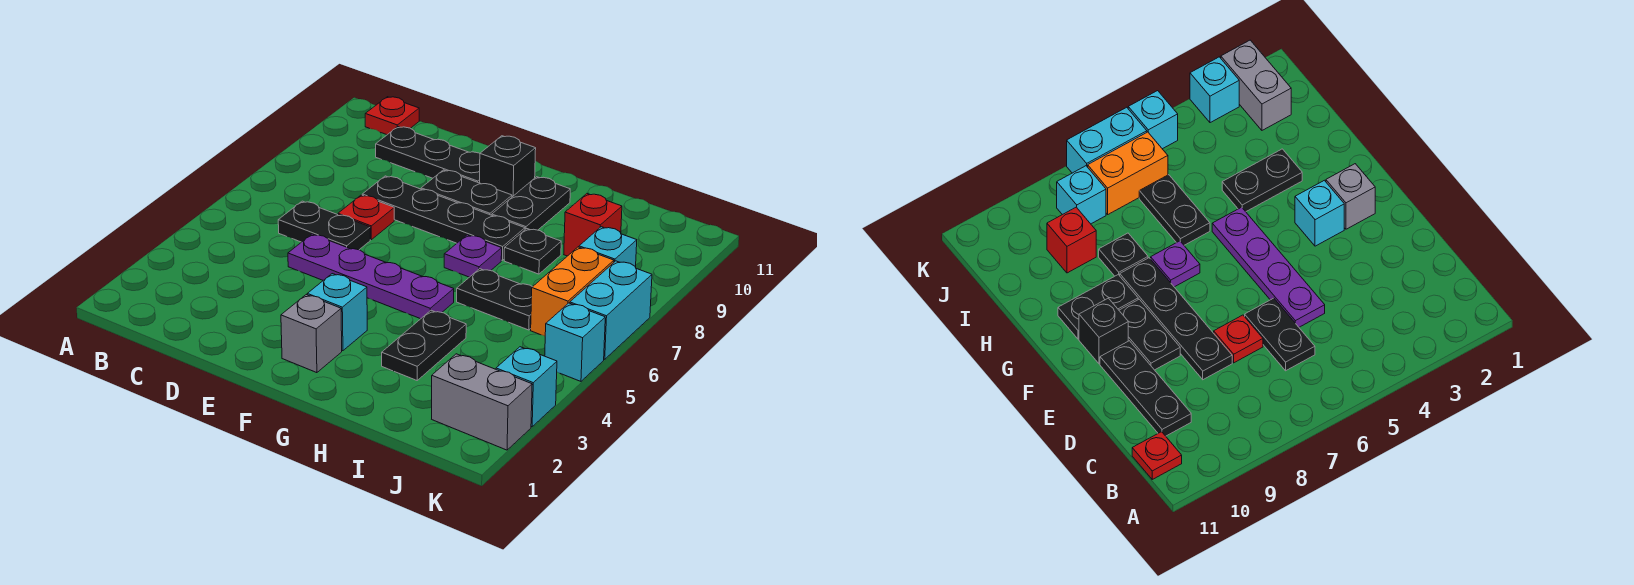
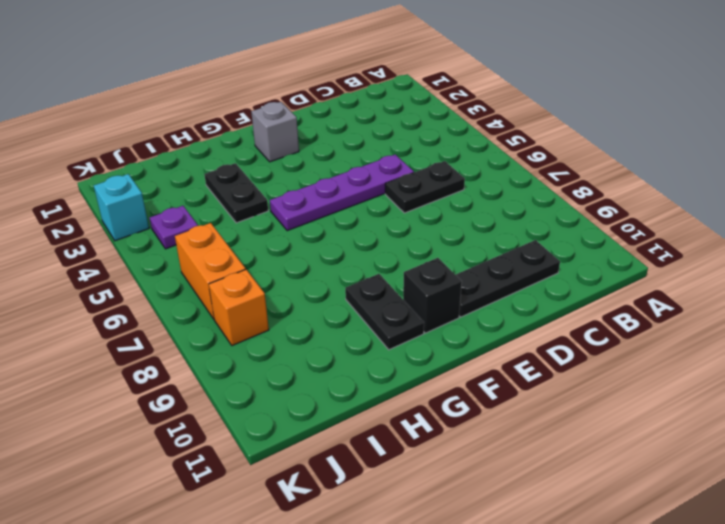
purple 1x1 plate [150,206,198,249] -> purple 1x1 plate moved to [444,235,502,277]
orange 1x1 brick [209,269,269,346] -> cyan 1x1 brick [579,227,637,267]
none -> red 1x1 plate [365,97,419,135]
none -> red 1x1 plate [338,195,394,240]
none -> black 1x4 plate [362,176,525,260]

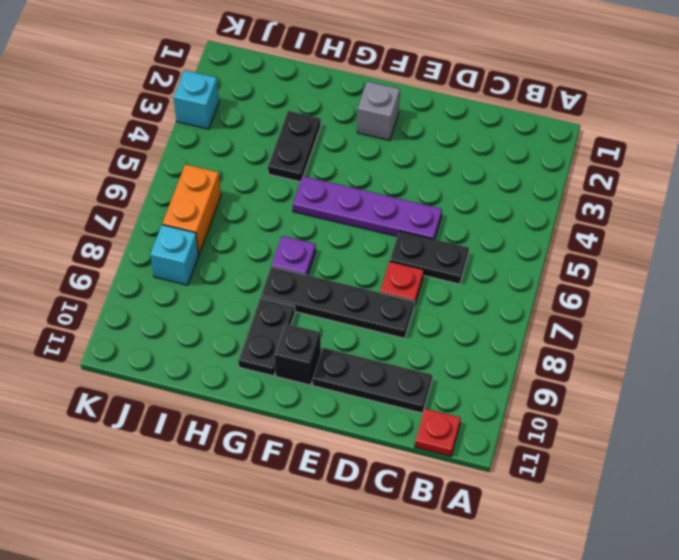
none -> black 1x2 plate [421,170,512,215]
none -> cyan 1x1 brick [307,274,367,351]
none -> black 1x2 plate [457,269,532,330]

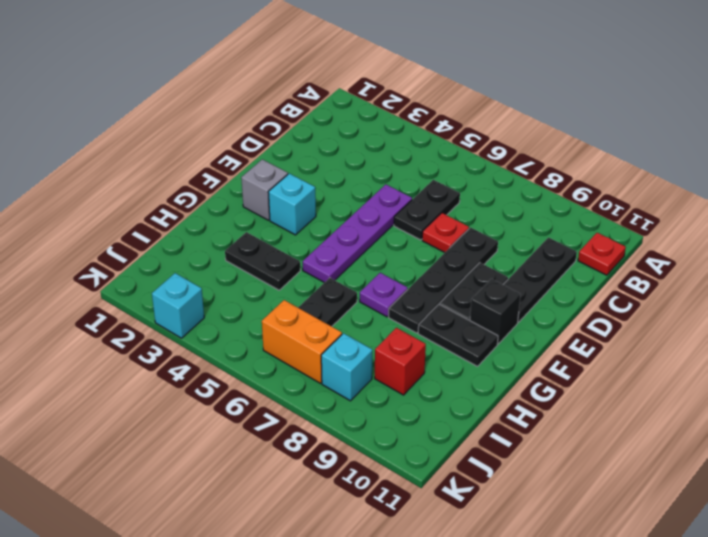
none -> black 1x1 plate [504,229,561,274]
none -> grey 1x2 brick [432,354,532,450]
none -> cyan 1x1 brick [545,303,605,381]

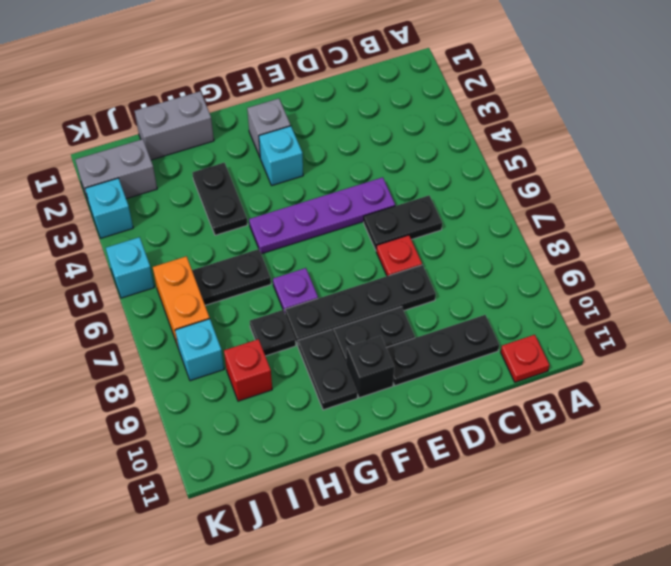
grey 1x2 brick [135,91,214,160] -> none
none -> cyan 1x2 brick [570,261,652,359]

